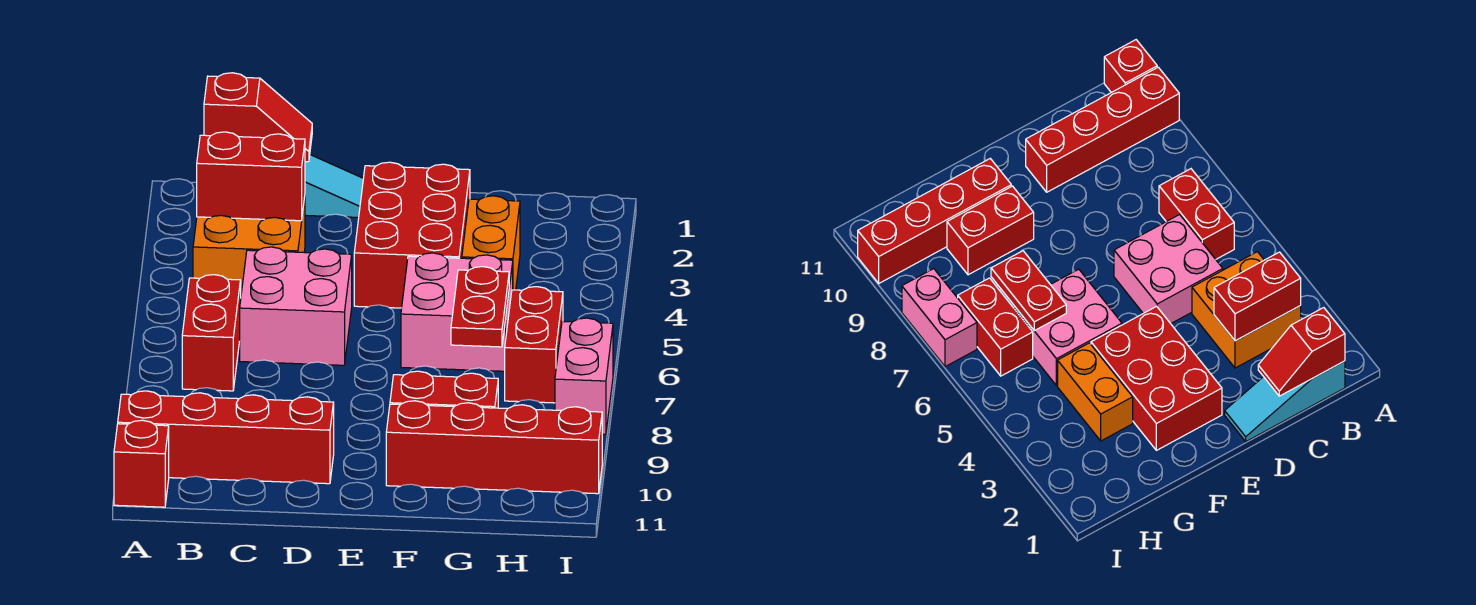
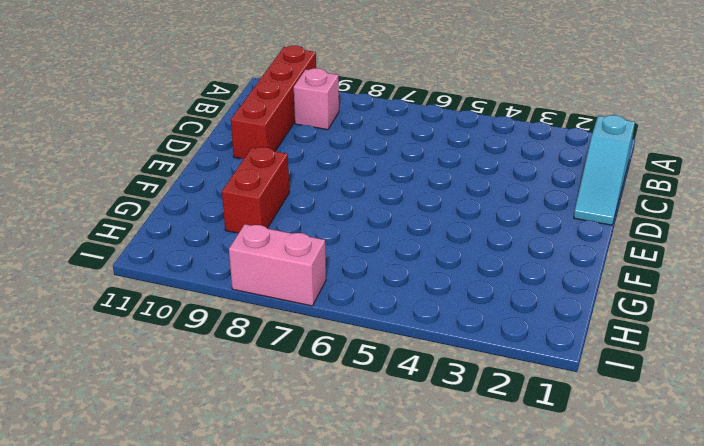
pink 1x1 brick [294,68,339,130] -> none
none -> red 1x1 brick [114,420,169,507]
none -> orange 2x2 brick [193,198,305,293]
none -> red 1x2 brick [182,275,241,391]

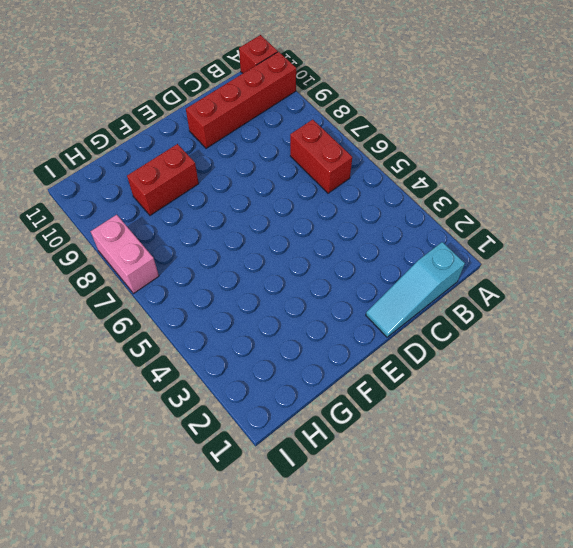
none -> orange 2x2 brick [193,198,305,293]
none -> pink 2x2 brick [240,247,352,365]
none -> red 2x3 brick [354,162,470,308]

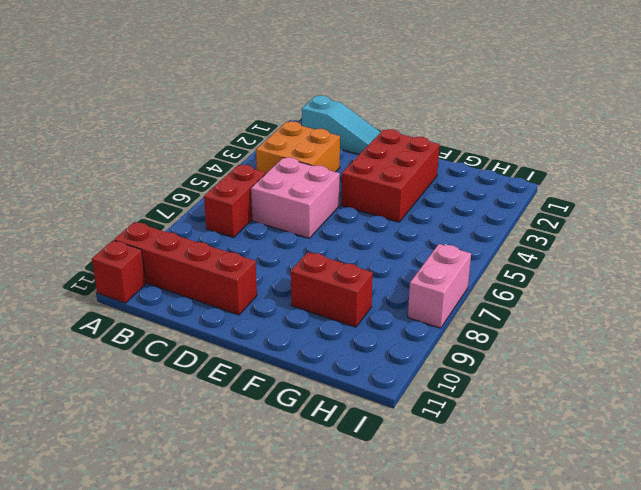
none -> pink 2x2 brick [401,253,513,371]
none -> red 1x4 brick [386,401,602,494]
none -> orange 1x2 brick [462,196,520,290]

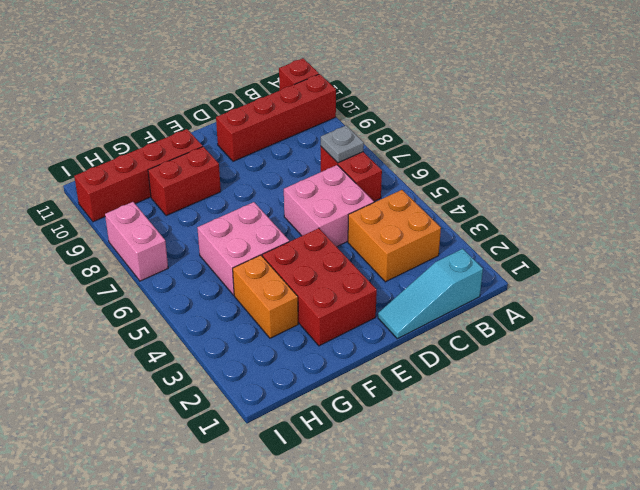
grey 1x1 plate [321,126,364,163] -> none
none -> red 1x2 brick [505,287,563,403]
none -> red 1x2 slope [204,73,312,162]
none -> red 1x2 brick [197,132,305,221]

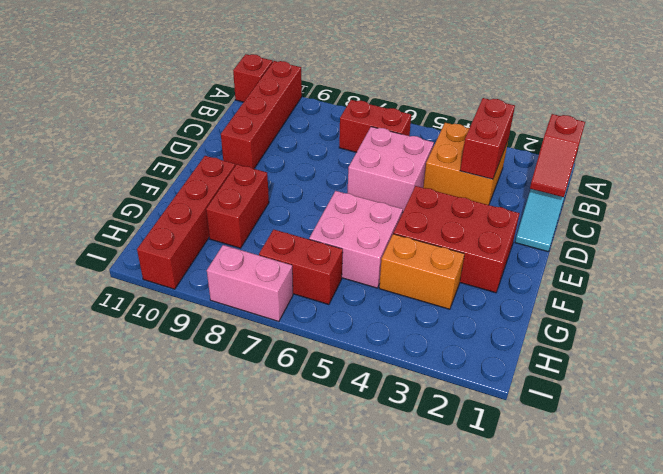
none -> red 1x2 plate [451,267,509,347]

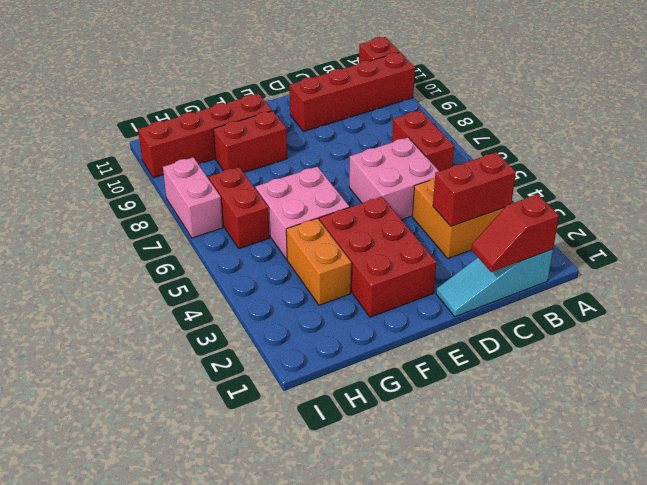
none -> red 1x2 plate [451,267,509,347]

